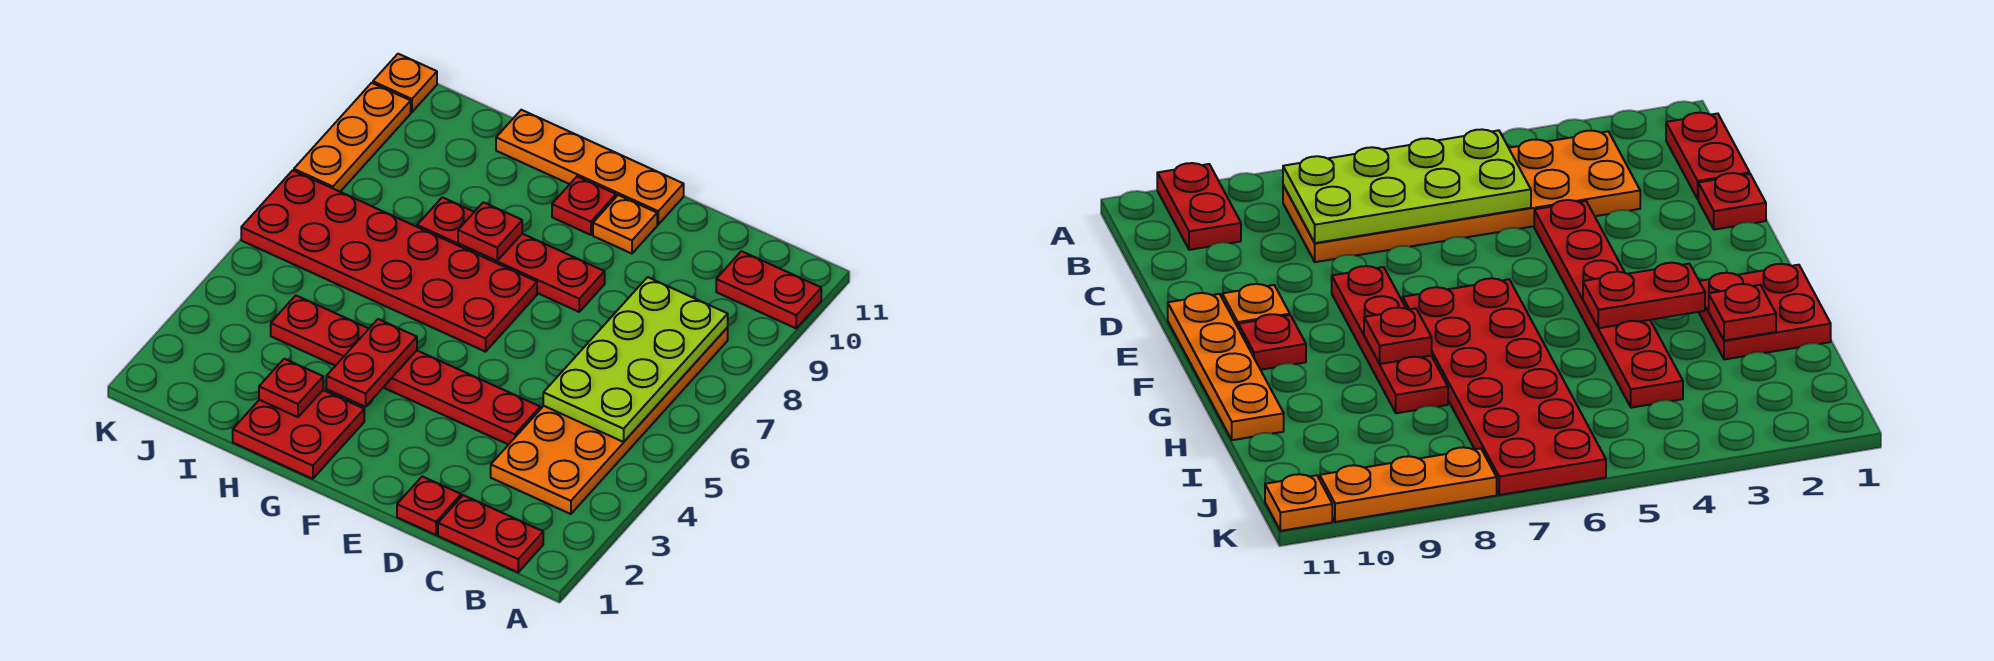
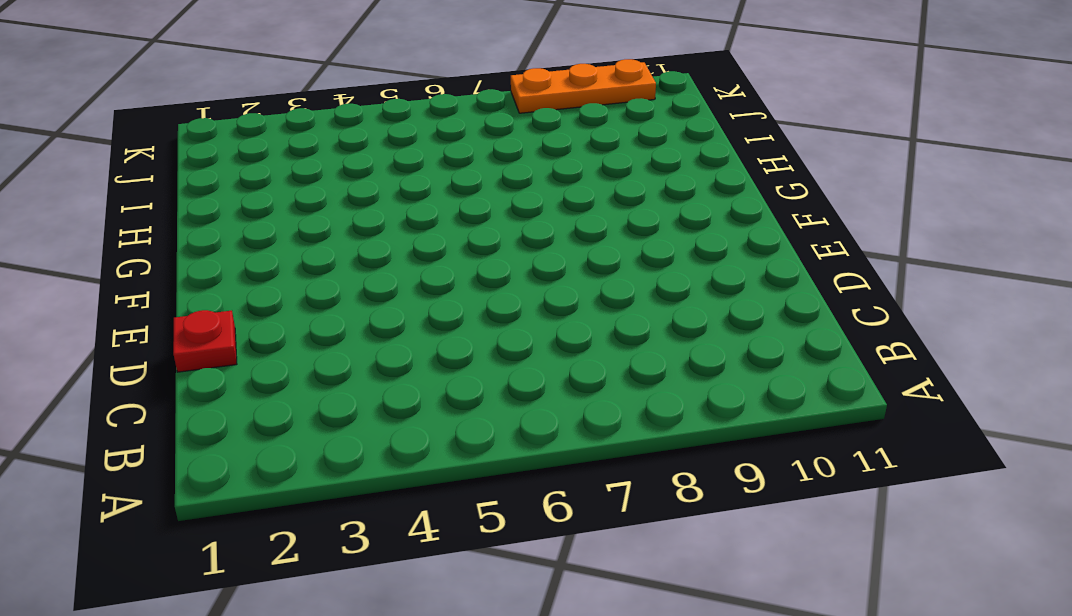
none -> red 1x2 plate [716,251,821,328]
none -> red 1x2 plate [438,495,543,572]
none -> orange 2x6 plate [491,327,728,514]

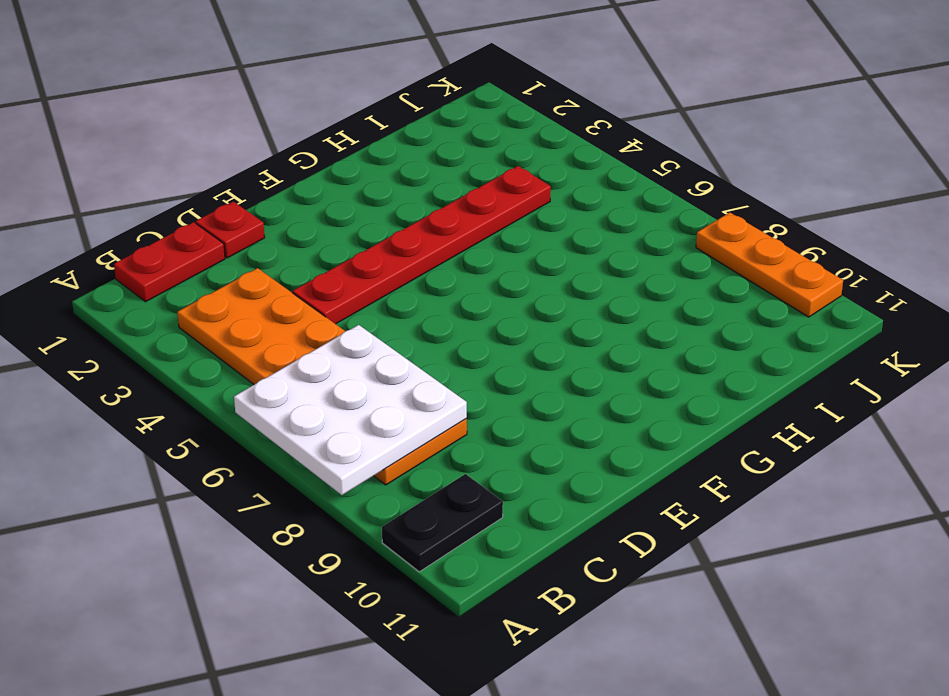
white 3x3 plate [234,325,467,495] -> lime 2x4 plate [543,277,728,442]
black 1x2 plate [382,474,503,572] -> red 1x2 plate [716,251,821,328]
none -> red 1x4 plate [417,197,605,312]
none -> orange 1x1 plate [593,195,657,254]
none -> orange 1x4 plate [496,110,684,224]

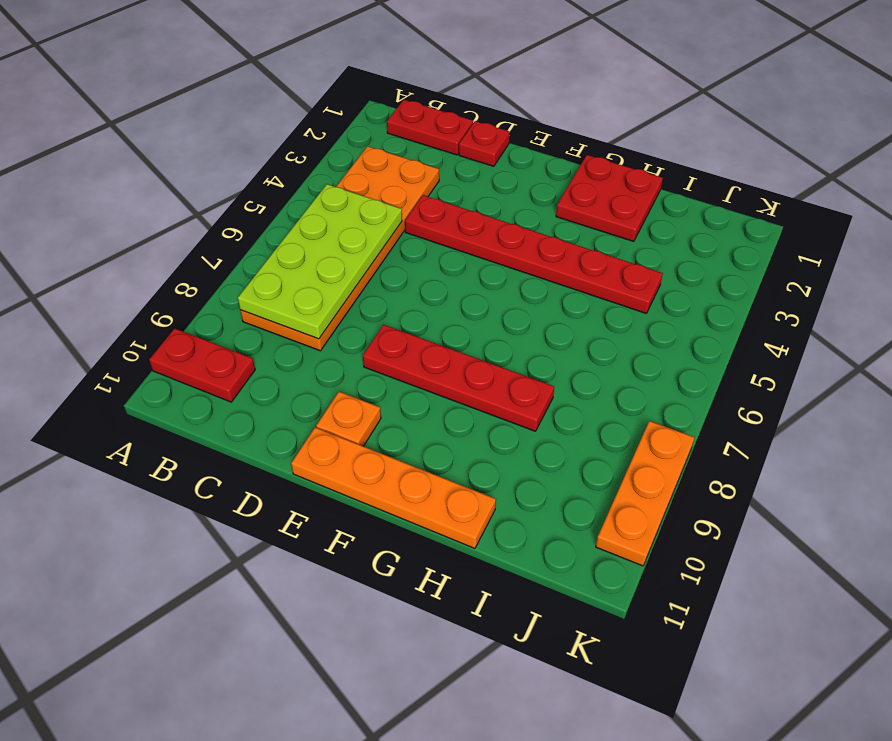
none -> red 2x6 plate [241,170,537,352]
none -> red 1x1 plate [552,176,616,235]
none -> orange 1x1 plate [373,54,437,112]

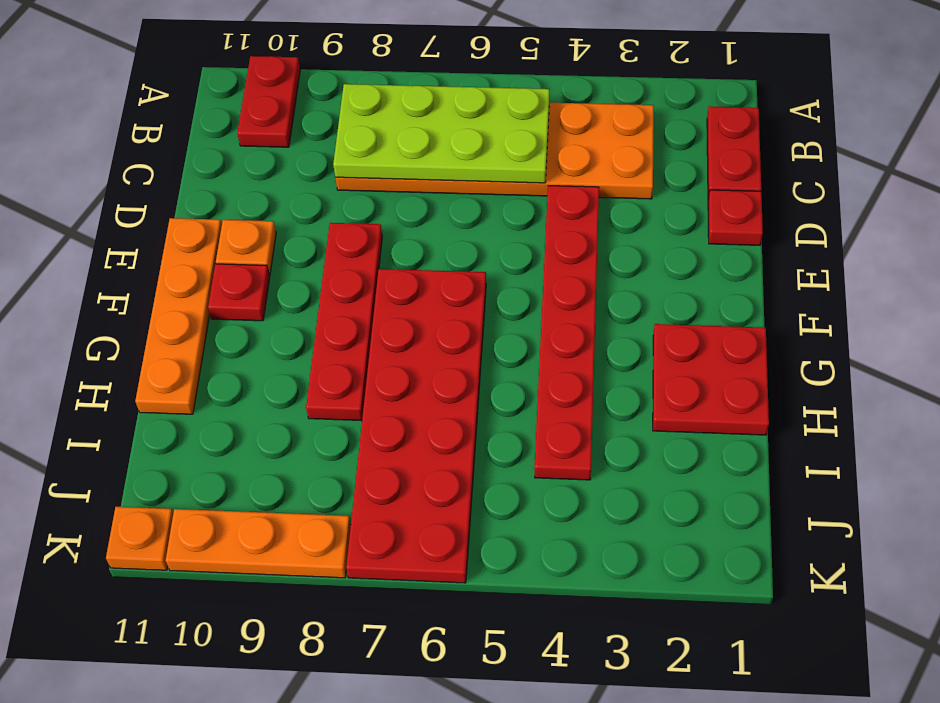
none -> red 1x2 plate [326,319,417,407]
none -> red 1x1 plate [458,202,522,261]
none -> red 1x1 plate [259,359,323,417]

